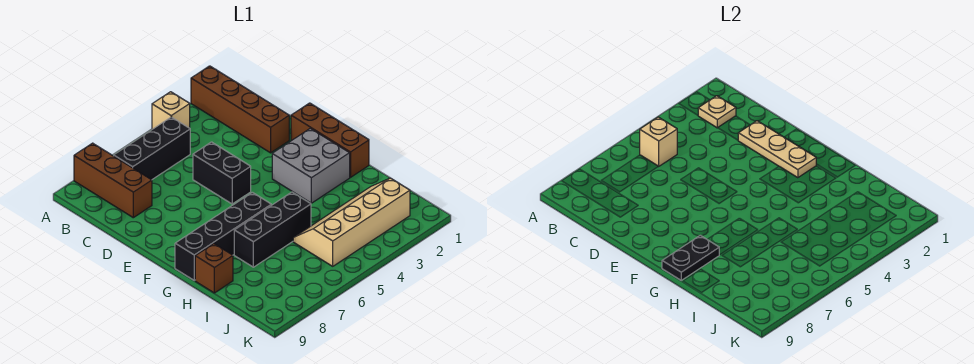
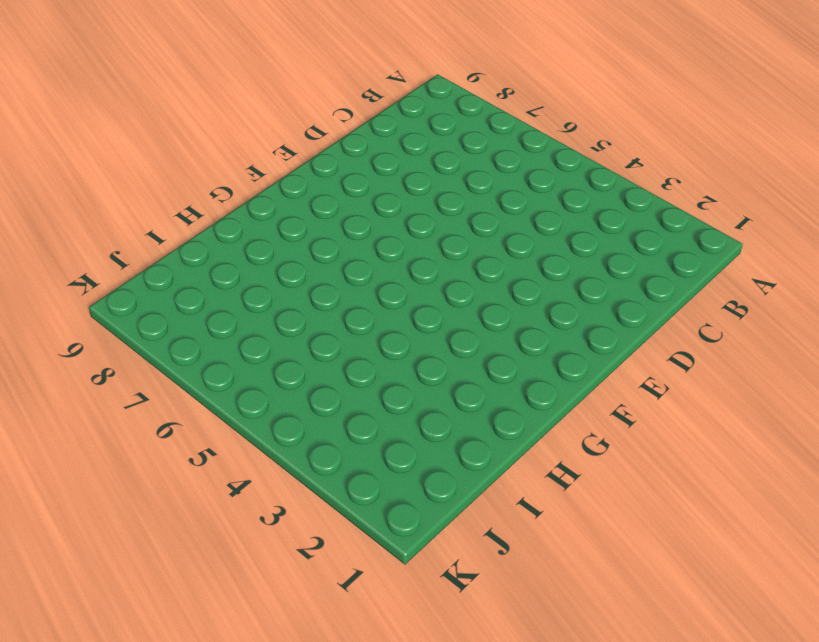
none -> brown 1x4 brick [191,66,289,153]
none -> tan 1x1 brick [152,92,190,129]
none -> brown 1x3 brick [74,143,152,218]

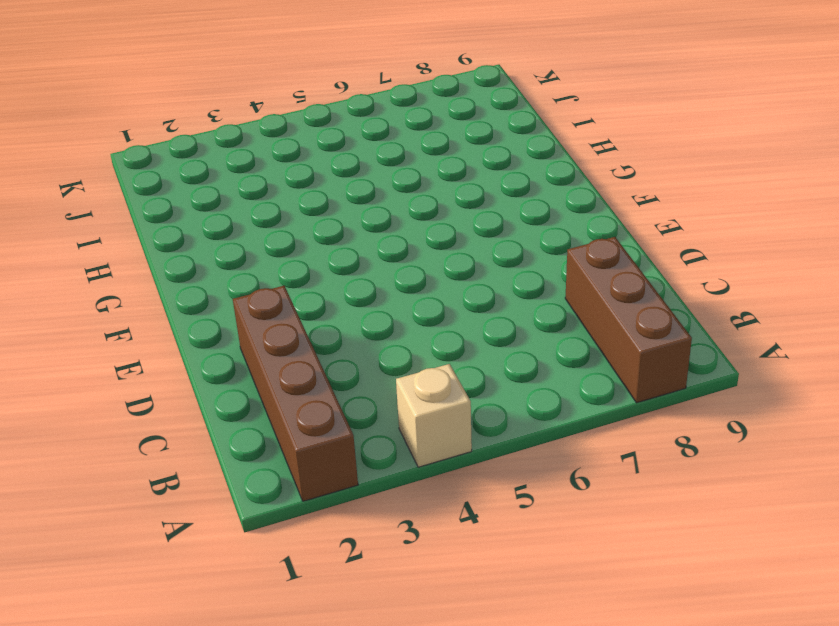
none -> black 1x3 brick [114,117,190,180]
none -> black 1x2 brick [193,142,251,204]
none -> brown 1x3 brick [291,103,369,177]

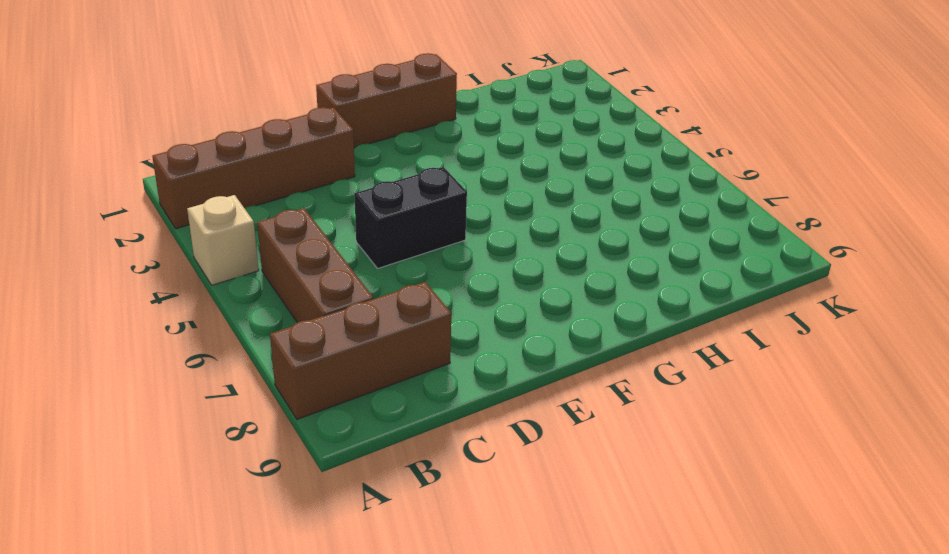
brown 1x3 brick [257,208,373,323] -> black 1x3 brick [114,117,190,180]
none -> grey 2x2 brick [272,128,350,203]
none -> black 1x4 brick [175,192,271,280]
none -> black 1x3 brick [234,192,311,267]

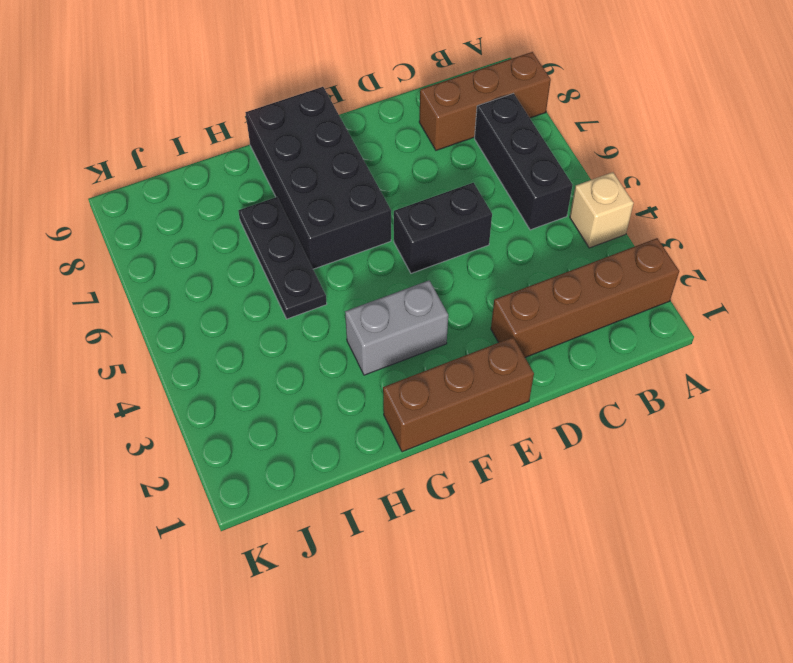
grey 1x2 brick [345,280,448,375] -> grey 2x2 brick [272,128,350,203]
black 2x4 brick [245,87,391,269] -> black 1x4 brick [175,192,271,280]
black 1x3 plate [238,197,327,319] -> black 1x3 brick [234,192,311,267]
none -> brown 1x1 brick [195,244,233,293]
none -> tan 2x4 slope [293,178,410,266]
none -> tan 1x1 plate [698,96,736,128]

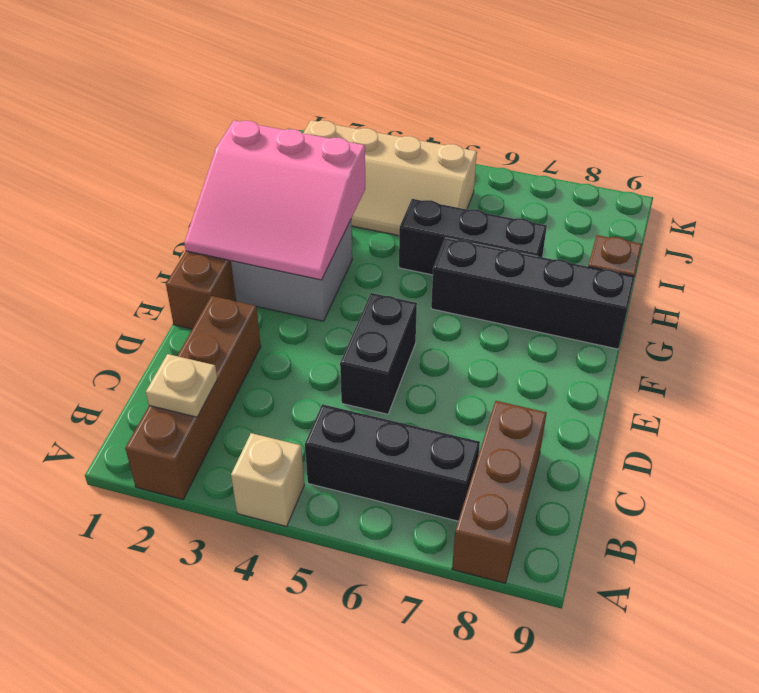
pink 3x3 slope [184,120,365,280] -> tan 1x3 plate [738,121,816,178]
none -> tan 1x1 brick [640,117,677,166]
none -> black 1x2 plate [662,235,719,280]

